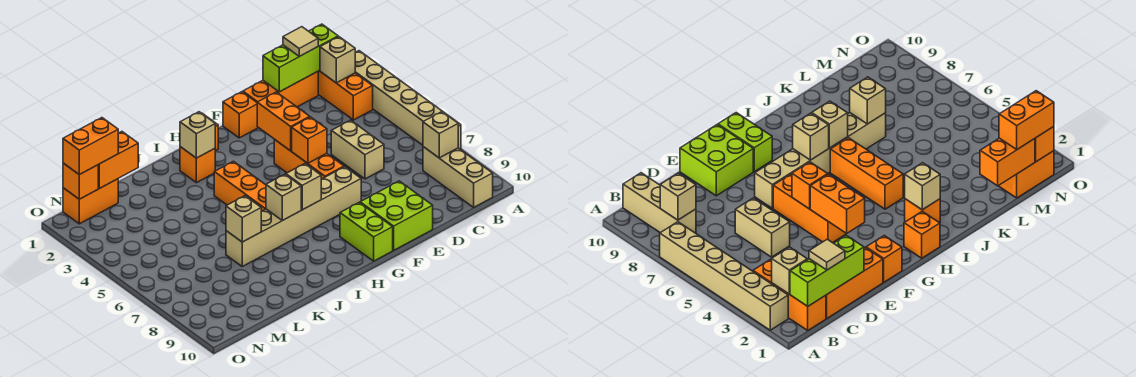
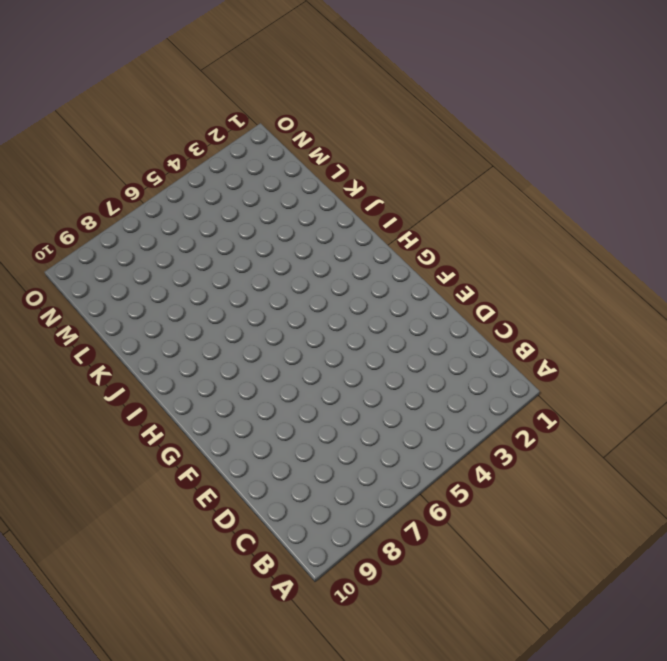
none -> tan 1x6 brick [355,51,461,150]
none -> orange 1x3 brick [318,70,373,120]
none -> tan 1x3 brick [423,147,493,207]

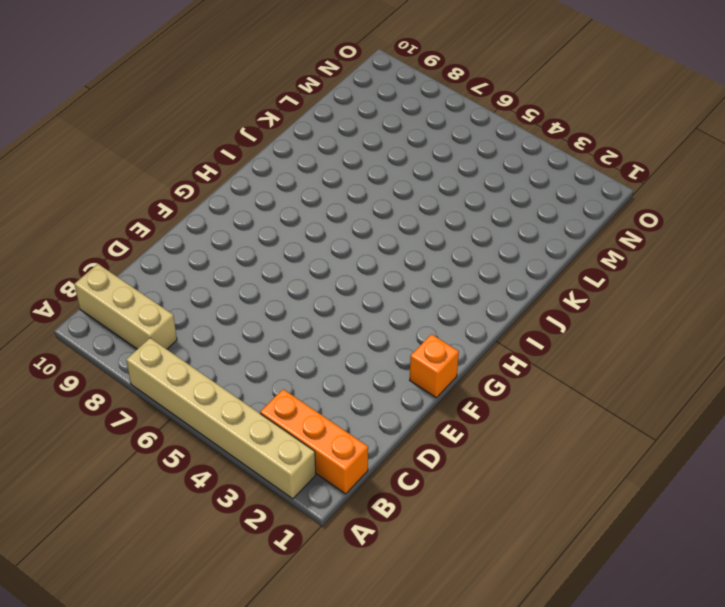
none -> orange 1x3 brick [243,72,318,107]
none -> tan 1x2 brick [331,120,384,179]
none -> lime 2x2 brick [360,181,433,250]

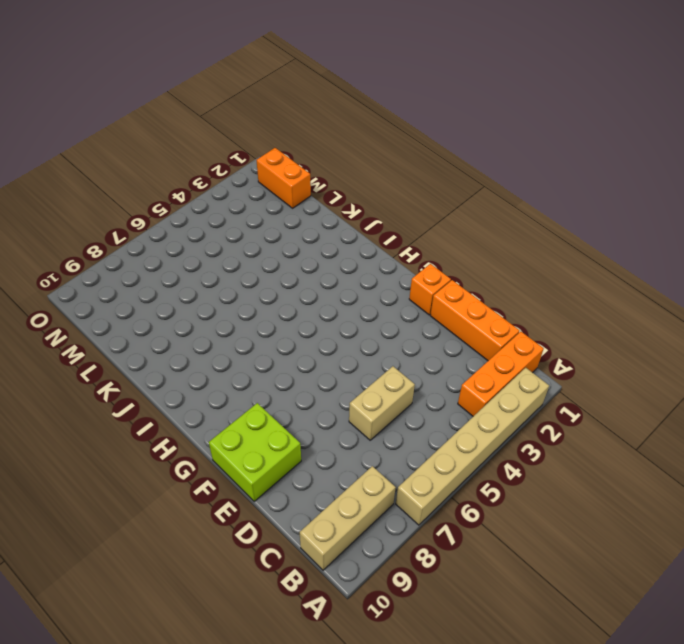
none -> orange 1x3 brick [274,140,344,179]
none -> tan 1x6 brick [226,167,361,266]
none -> lime 1x2 brick [340,203,393,261]

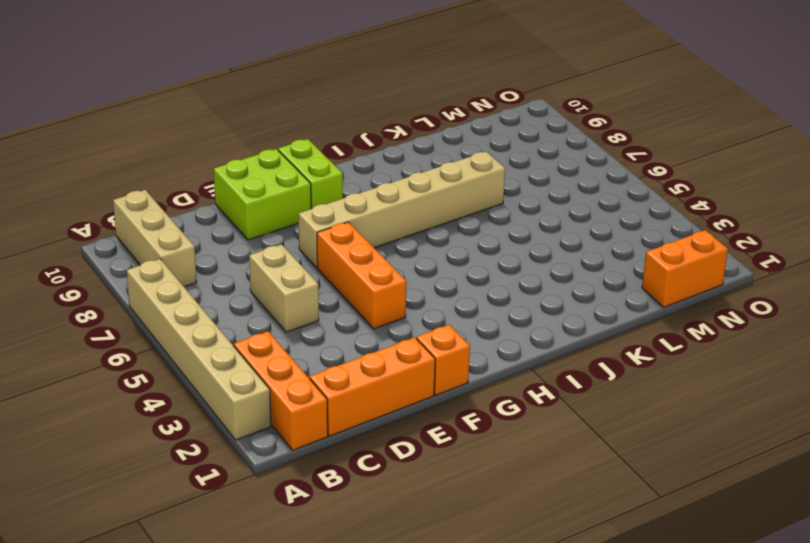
none -> orange 1x1 brick [904,211,940,258]
none -> orange 1x1 brick [180,147,215,183]
none -> orange 1x3 brick [214,161,266,211]

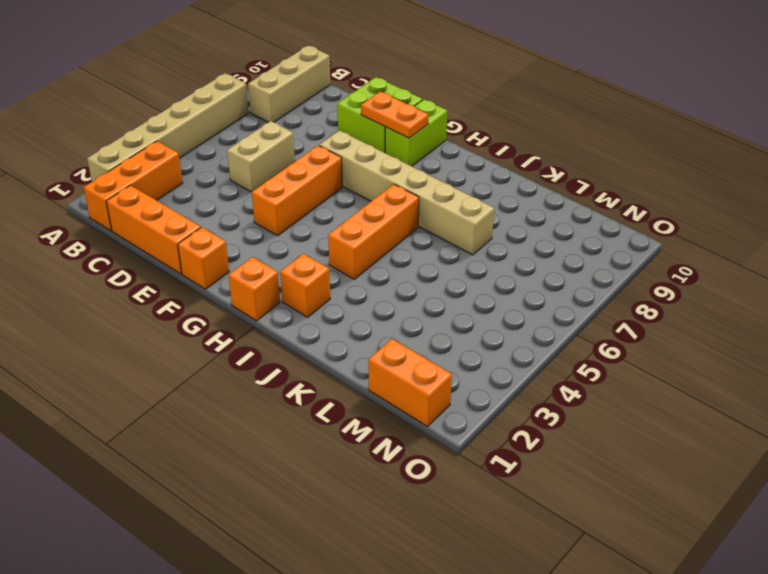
orange 1x2 plate [361,91,428,138] -> none
none -> lime 1x3 brick [263,24,338,92]
none -> tan 1x1 brick [320,37,355,83]
none -> tan 1x1 brick [423,112,458,158]

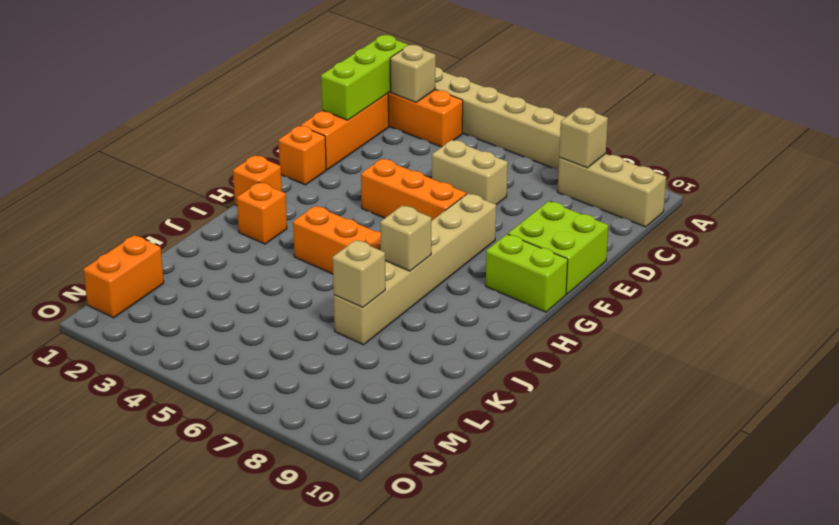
none -> orange 1x2 brick [257,92,309,151]
none -> orange 1x1 brick [292,117,327,163]
none -> tan 1x1 brick [286,164,321,210]

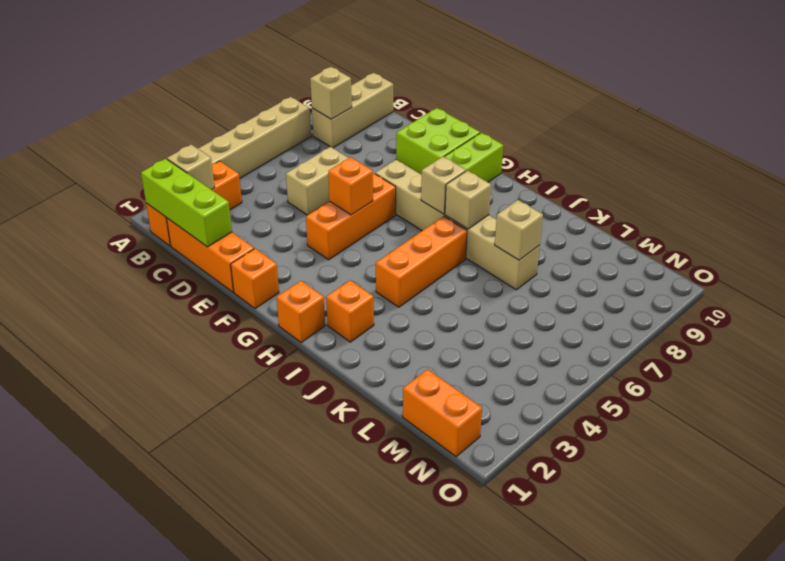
none -> orange 1x2 brick [257,92,309,151]
none -> tan 1x1 brick [180,112,215,158]
none -> orange 1x2 brick [98,132,138,188]

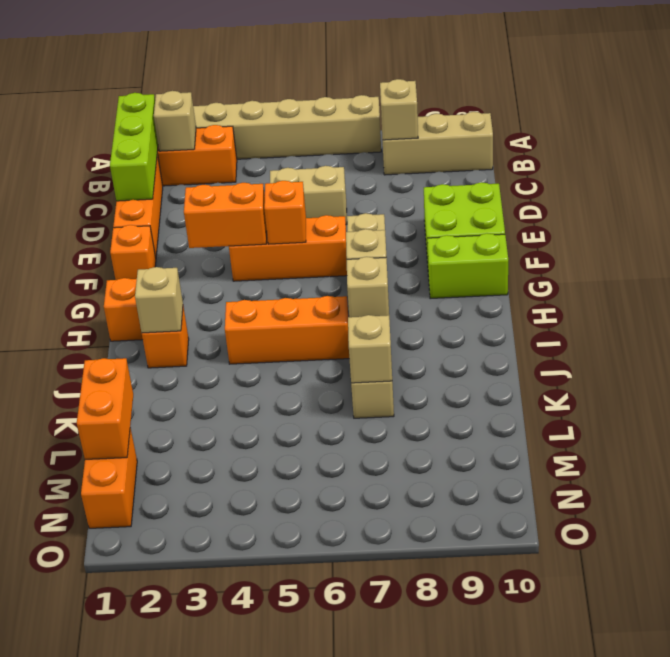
none -> orange 1x1 brick [63,163,98,199]
none -> tan 1x1 tile [283,27,318,56]
none -> orange 1x2 brick [63,118,118,175]

